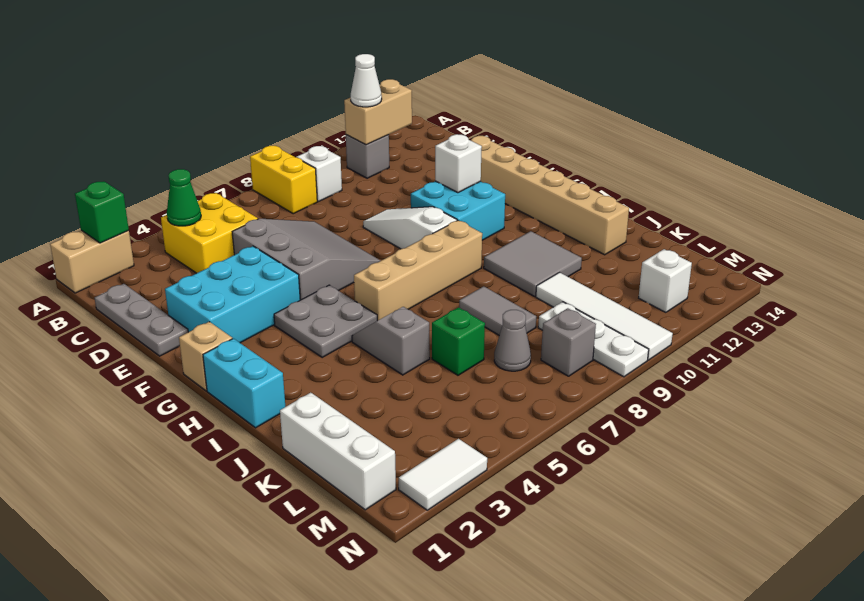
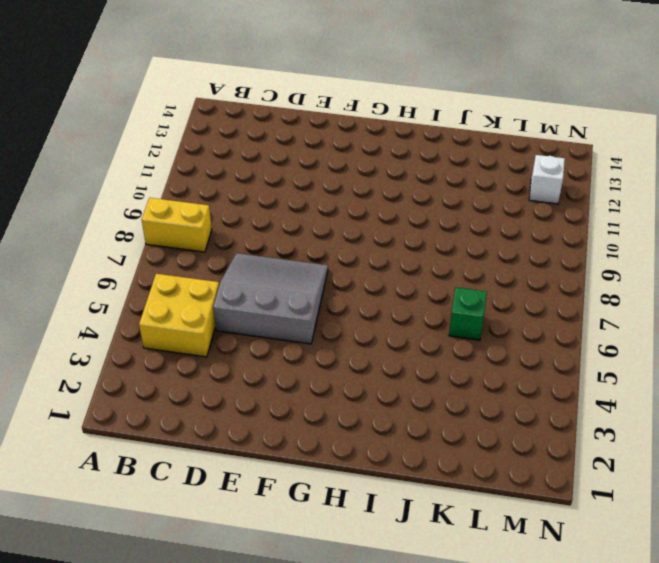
none -> tan 1x2 brick [50,230,134,293]
none -> white 1x1 brick [297,146,342,202]
none -> grey 1x1 brick [346,135,389,178]
none -> grey 1x3 plate [95,284,188,356]

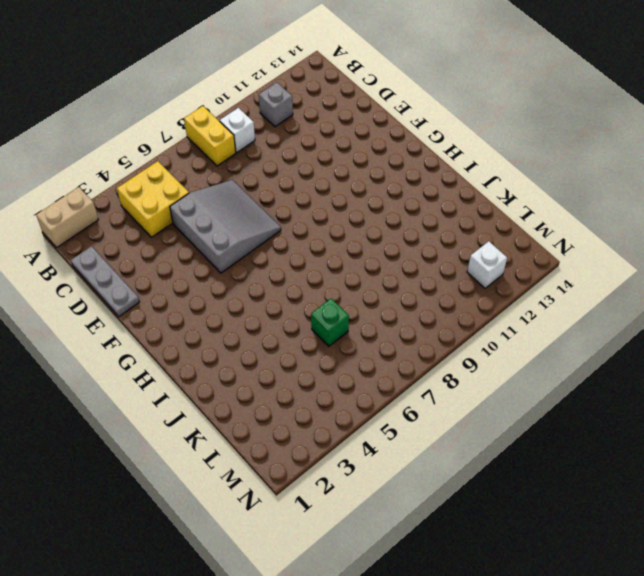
none -> cyan 2x3 brick [165,246,300,343]
none -> white 1x3 slope [363,207,457,249]
none -> tan 1x6 brick [471,136,629,255]
none -> cyan 2x2 brick [411,181,505,240]

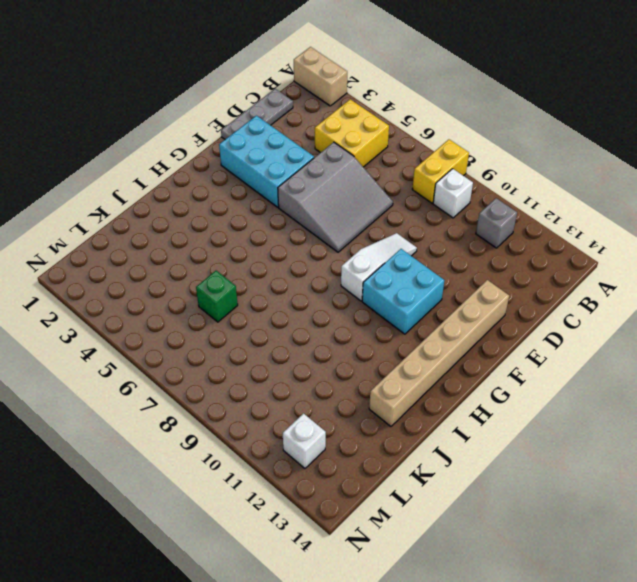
none -> tan 1x1 brick [179,322,232,391]
none -> grey 2x2 plate [274,285,377,357]
none -> cyan 1x2 brick [203,339,285,428]
none -> tan 1x4 brick [354,220,482,321]

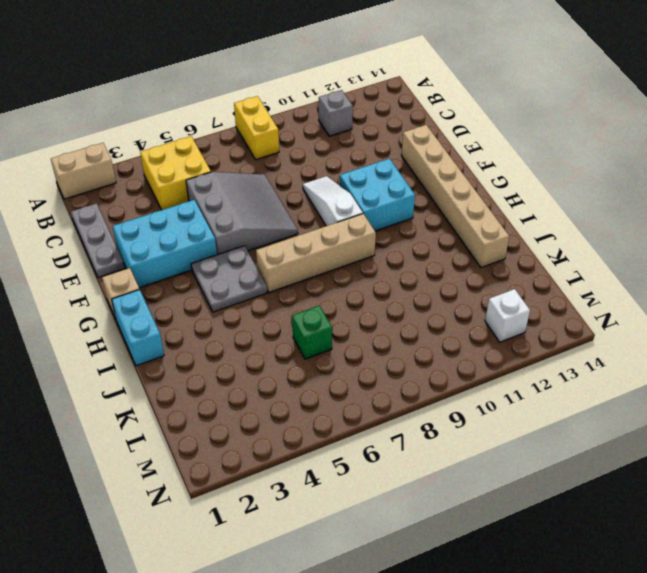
none -> white 1x1 brick [297,146,342,202]
none -> grey 1x2 slope [352,307,430,375]
none -> grey 2x2 tile [484,231,582,296]
none -> grey 1x2 tile [459,286,536,335]

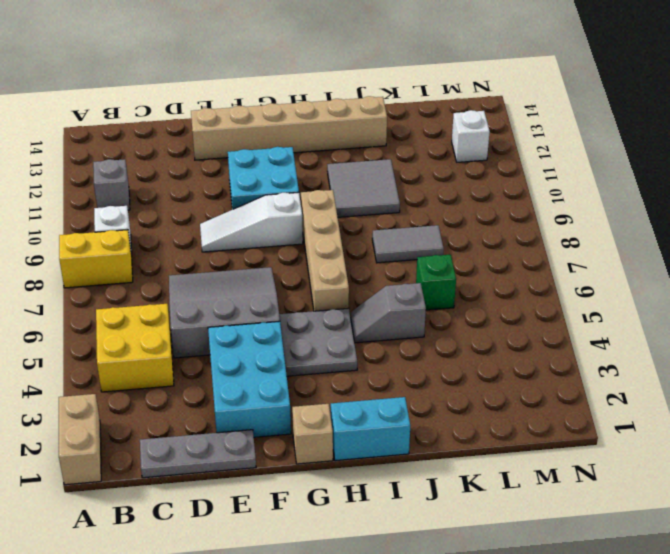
none -> white 1x3 brick [280,393,396,510]
none -> white 1x4 tile [536,272,673,360]
none -> grey 1x1 cone [494,310,531,371]
none -> white 1x3 plate [538,302,649,377]

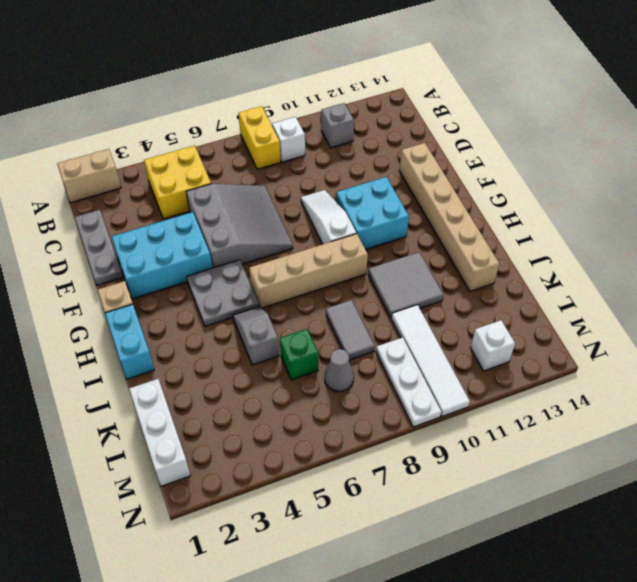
none -> grey 1x1 brick [541,308,596,376]
none -> white 1x2 tile [399,439,487,510]
none -> green 1x1 brick [75,181,129,243]
none -> green 1x1 cone [167,169,201,226]

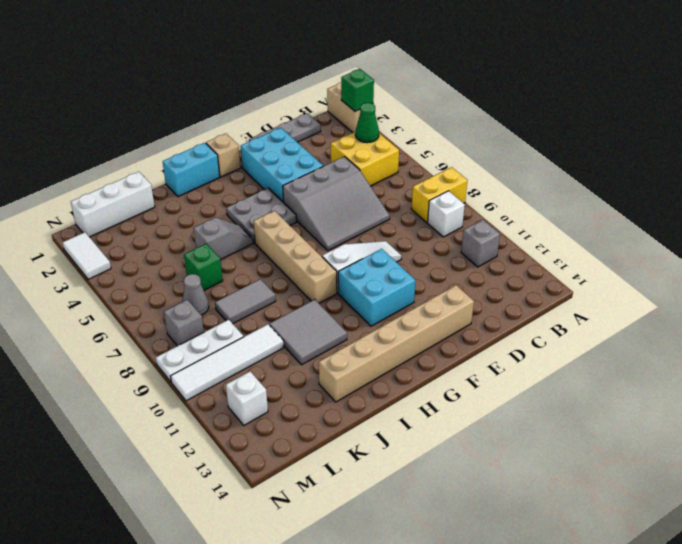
none -> tan 1x2 brick [344,79,412,145]
none -> white 1x1 brick [435,134,482,193]
none -> white 1x1 cone [351,54,382,107]

